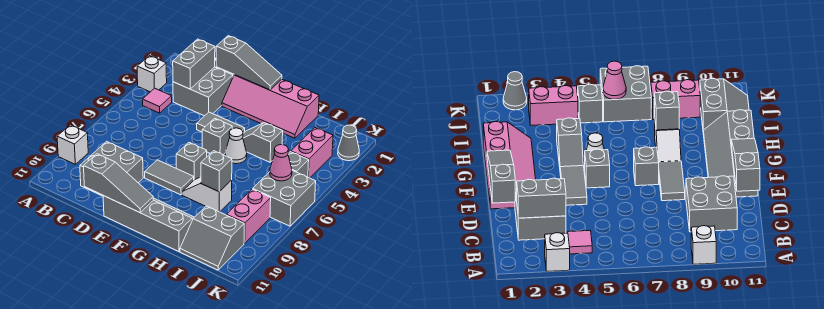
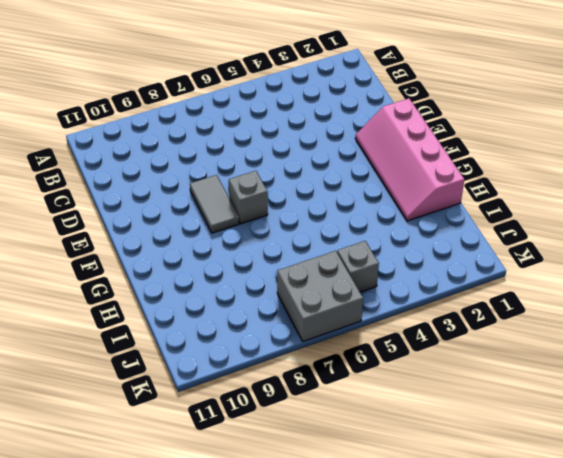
none -> white 1x1 brick [137,56,167,92]
none -> white 1x1 brick [57,125,88,164]
none -> pink 1x1 tile [142,88,172,113]

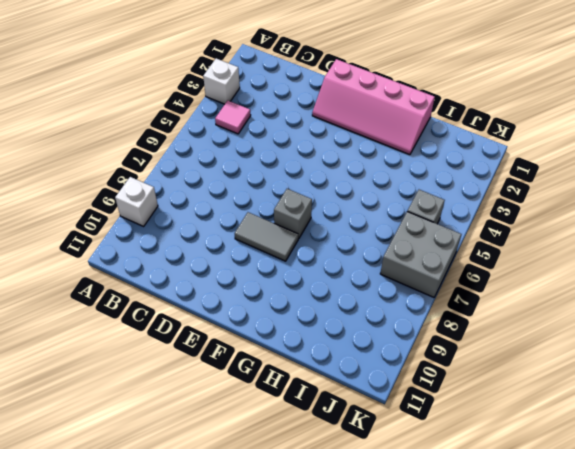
none -> grey 2x2 brick [173,67,233,116]
none -> grey 2x2 brick [80,141,143,196]
none -> grey 1x2 tile [197,112,245,133]

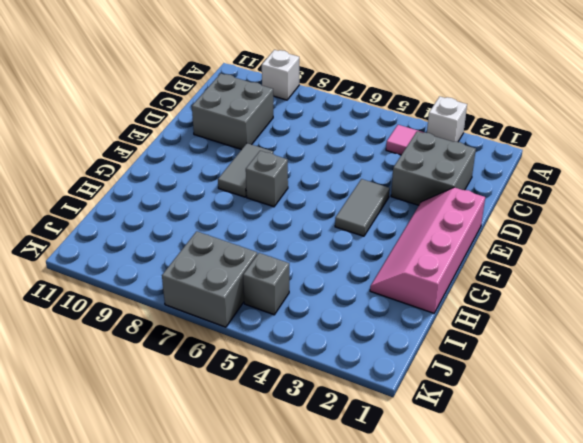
none -> grey 2x4 slope [103,196,194,251]
none -> grey 1x1 brick [202,118,232,155]
none -> grey 1x2 slope [243,123,283,162]

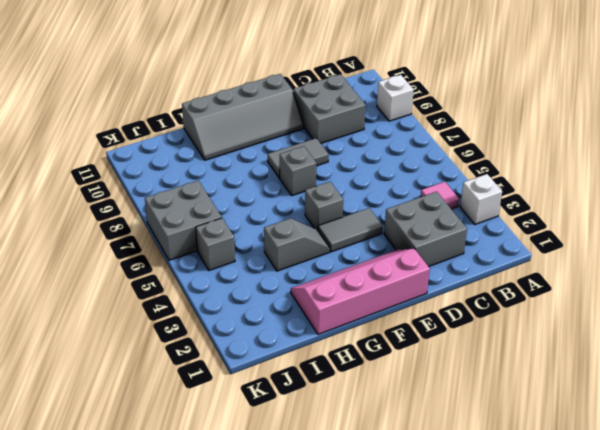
none -> white 1x1 cone [225,128,247,164]
none -> white 1x2 slope [182,177,232,212]
none -> grey 2x2 slope [180,206,244,270]

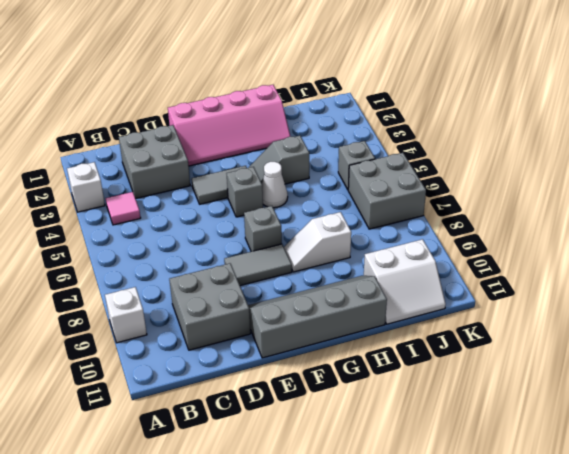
white 2x2 slope [364,239,446,324] -> grey 2x2 slope [180,206,244,270]
none -> pink 1x2 brick [291,128,333,178]
none -> pink 1x2 brick [226,189,271,243]
none -> grey 1x1 cone [338,125,359,161]

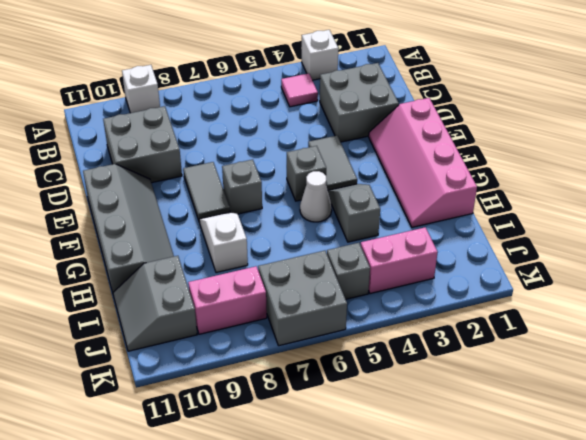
none -> grey 1x1 cone [338,125,359,161]
none -> grey 1x2 brick [173,39,215,89]
none -> grey 1x3 slope [216,36,282,90]

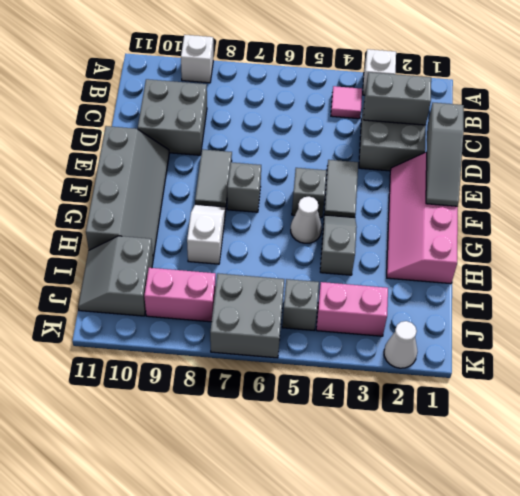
white 1x1 cone [384,321,417,368] -> grey 1x1 cone [338,125,359,161]
none -> grey 1x3 slope [84,154,153,213]
none -> grey 1x1 brick [201,151,232,192]
none -> pink 1x1 cone [270,145,292,181]

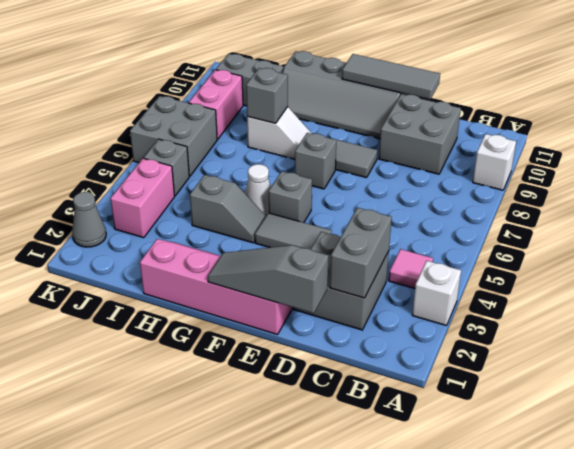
grey 1x3 tile [342,54,440,99] -> grey 1x3 slope [84,154,153,213]
none -> pink 1x1 cone [270,145,292,181]

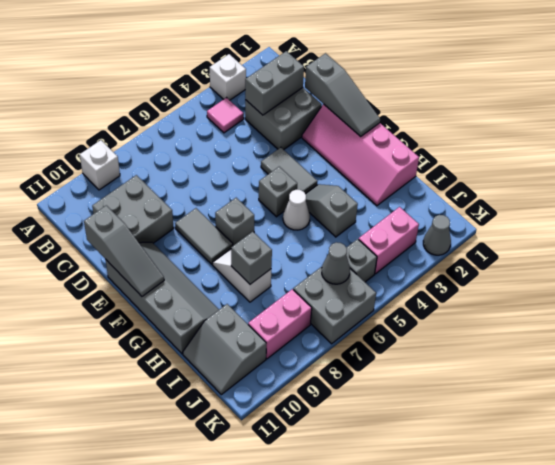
grey 1x1 cone [322,242,350,284] -> pink 1x1 cone [270,145,292,181]

